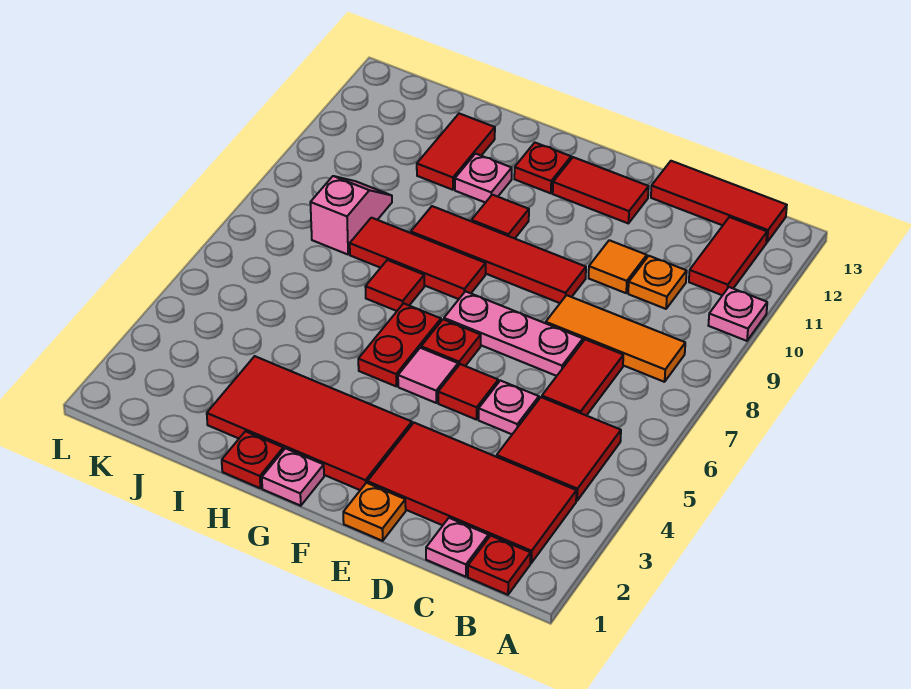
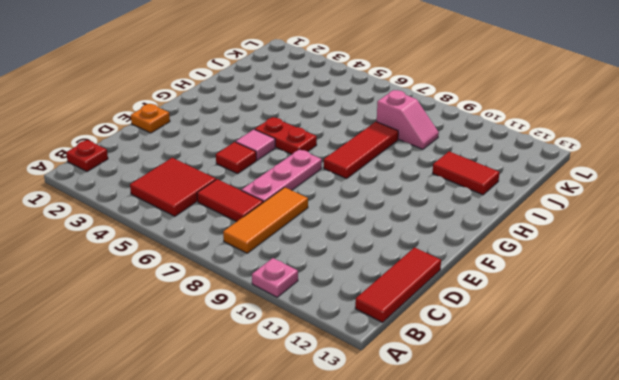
none -> red 2x4 tile [368,423,576,563]
none -> red 1x2 tile [689,217,767,295]
none -> pink 1x1 plate [426,518,488,577]
none -> orange 1x1 plate [628,256,687,309]

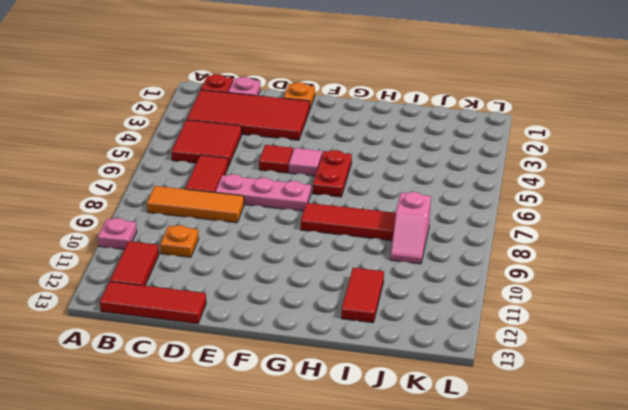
none -> pink 1x1 plate [479,381,539,434]
none -> orange 1x1 tile [589,240,647,293]
none -> red 1x4 tile [411,206,586,303]
none -> red 1x2 tile [553,157,649,224]

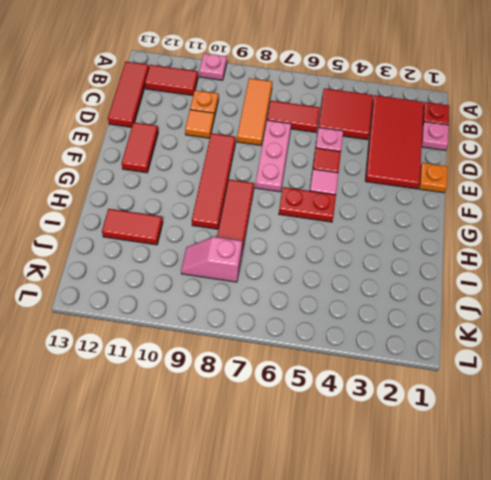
none -> red 2x4 tile [207,356,412,490]
none -> red 1x1 plate [421,319,481,366]
none -> pink 1x1 plate [262,448,324,506]
none -> red 1x1 tile [471,195,529,238]

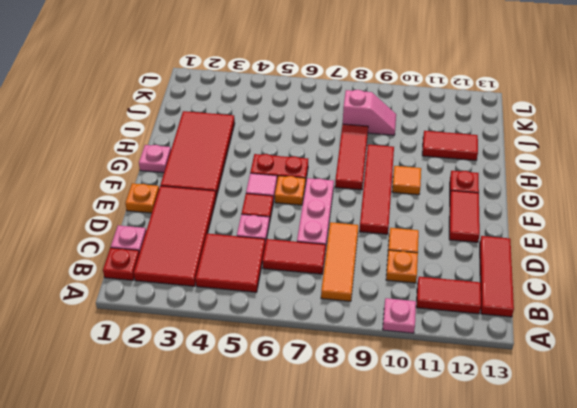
orange 1x1 plate [275,176,306,205] -> red 1x1 plate [421,319,481,366]
orange 1x1 tile [392,166,421,195] -> red 1x1 tile [471,195,529,238]
none -> red 1x1 plate [222,431,283,488]
none -> red 1x1 tile [365,260,424,311]
none -> pink 1x1 plate [455,154,512,203]

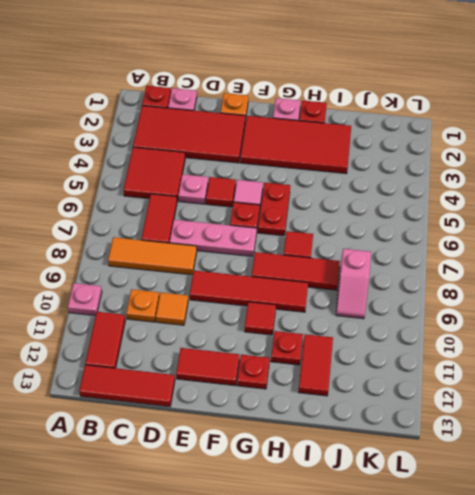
red 1x1 plate [271,331,303,365] -> pink 1x1 plate [455,154,512,203]

